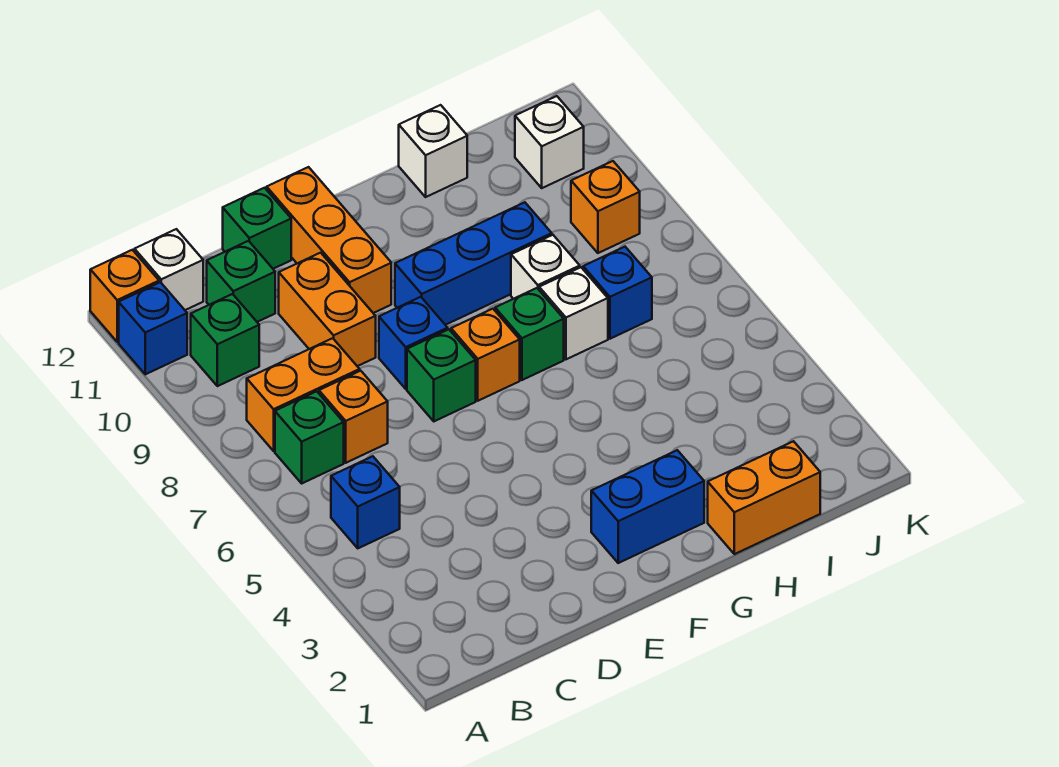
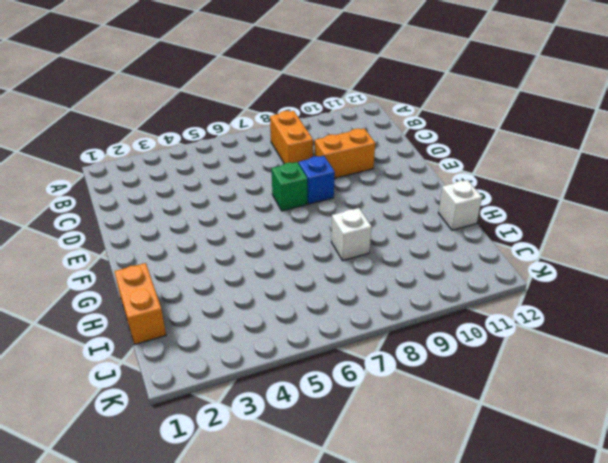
none -> blue 1x1 brick [119,282,187,374]
none -> orange 1x1 brick [90,250,159,342]
none -> blue 1x1 brick [331,456,400,548]

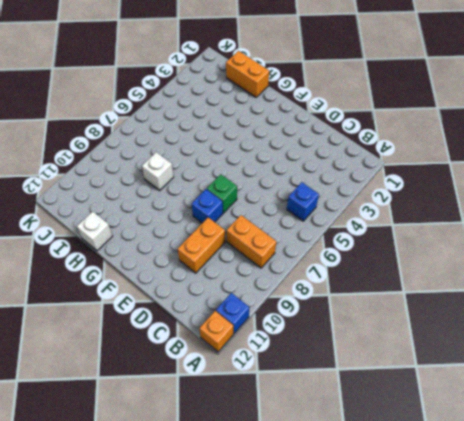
none -> green 1x1 brick [275,391,344,483]
none -> green 1x1 brick [191,294,259,386]
none -> white 1x1 brick [135,229,203,310]

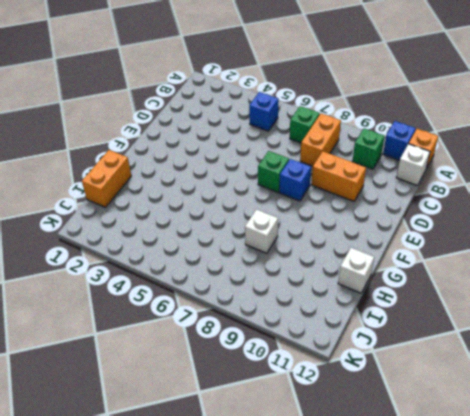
none -> orange 1x1 brick [319,371,388,463]
none -> green 1x1 brick [207,241,275,322]
none -> green 1x1 brick [223,188,291,269]

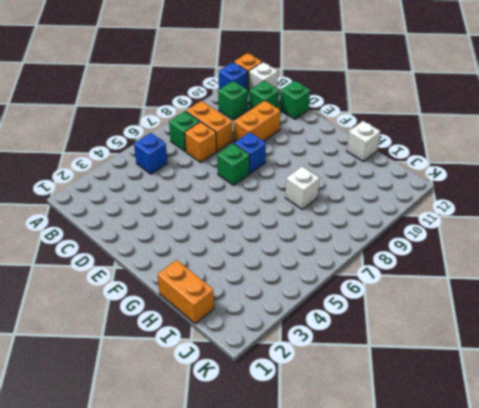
none -> orange 1x3 brick [267,167,391,313]
none -> blue 1x2 brick [591,450,704,563]
none -> orange 1x1 brick [451,309,520,401]

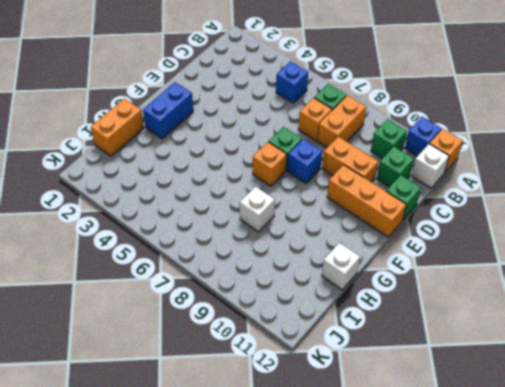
none -> blue 1x3 brick [395,202,552,325]
none -> green 1x1 brick [495,288,564,380]
none -> white 1x1 brick [539,267,608,359]

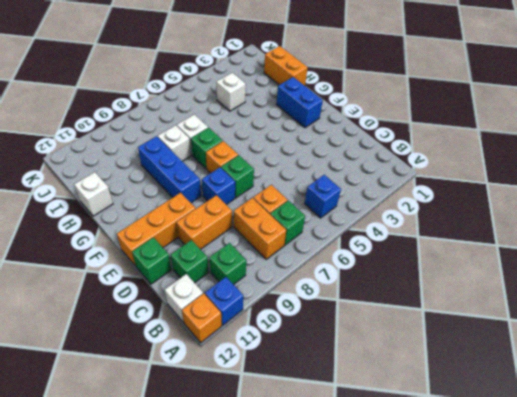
white 1x1 brick [216,73,246,111] -> white 1x1 brick moved to [515,96,584,188]
none -> blue 1x1 brick [583,247,652,339]
none -> orange 1x1 brick [571,161,640,253]

